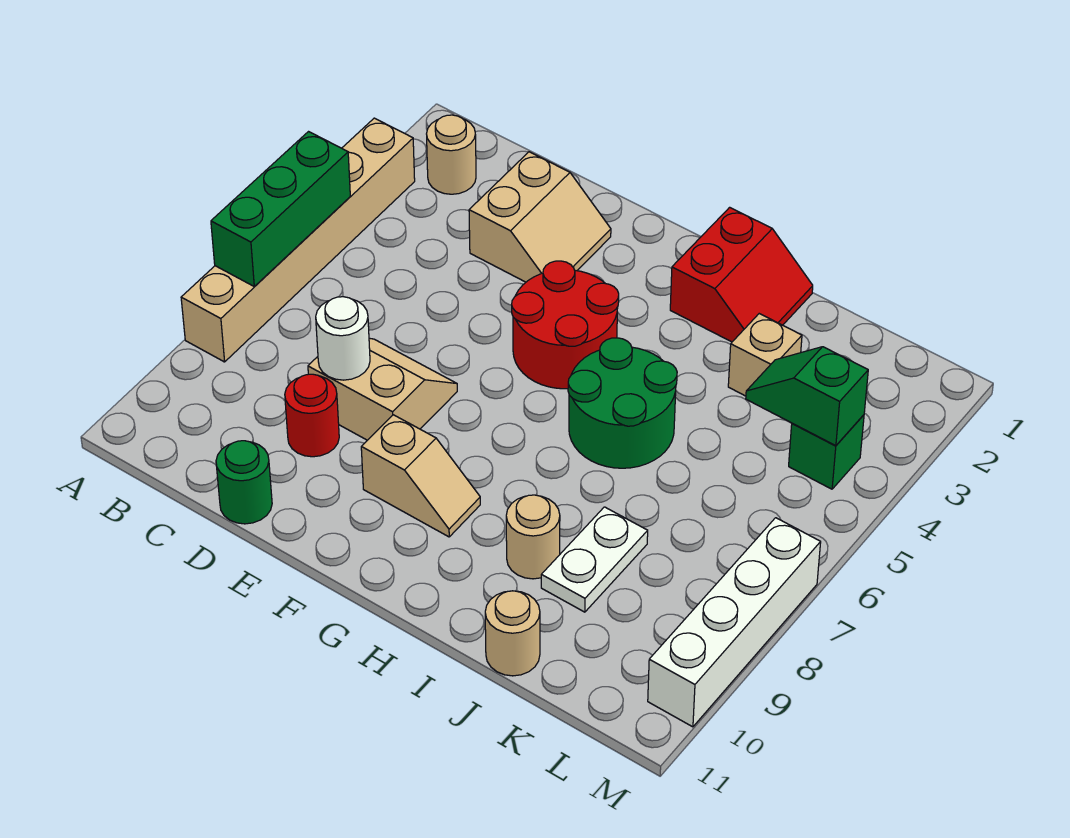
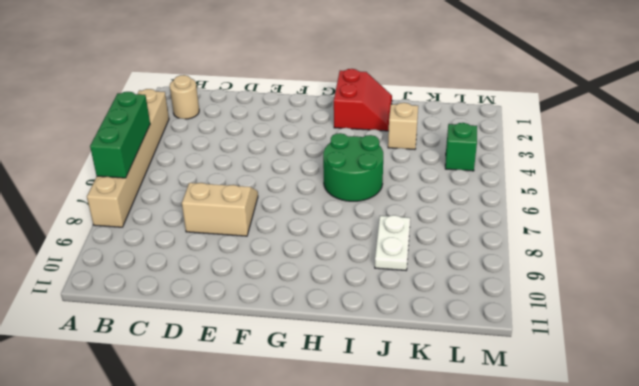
none -> tan 2x2 slope [469,152,611,282]
none -> red 1x1 round brick [285,374,339,457]
none -> green 1x1 round brick [216,441,272,524]

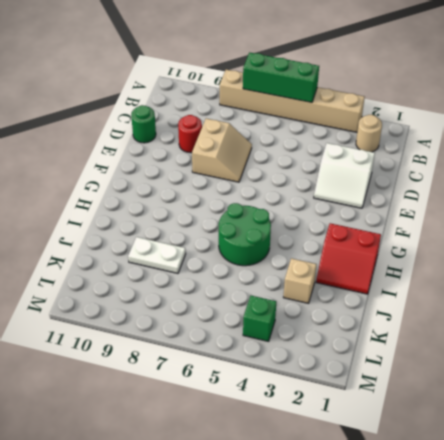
white 2x2 slope [314,143,375,208] -> tan 2x2 slope [469,152,611,282]
none -> red 2x2 round brick [512,261,619,389]
none -> tan 1x2 slope [361,415,480,537]
none -> tan 1x1 round brick [506,495,560,579]

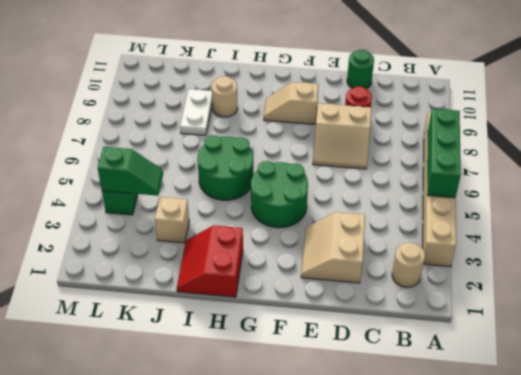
green 2x2 round brick [251,161,308,228] -> red 2x2 round brick [512,261,619,389]
none -> tan 1x1 round brick [485,591,540,676]
none -> white 1x4 brick [648,518,821,727]
none -> white 1x1 round brick [316,297,370,380]

